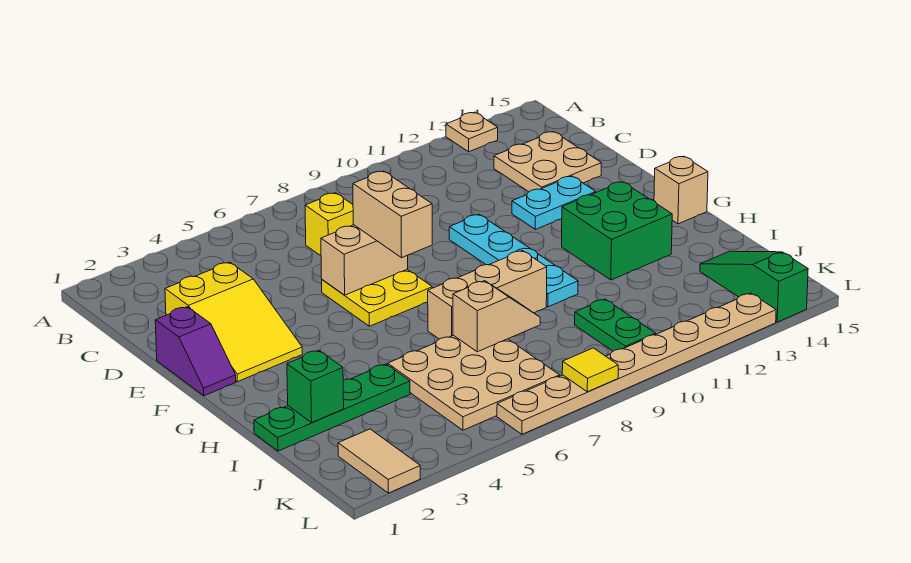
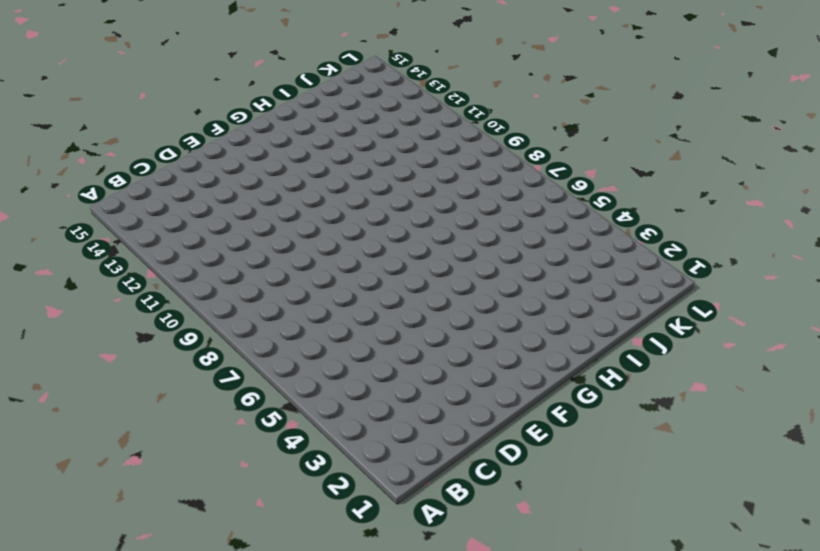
none -> tan 1x1 plate [446,113,498,152]
none -> yellow 1x1 brick [305,193,353,256]
none -> tan 2x2 plate [494,132,601,192]

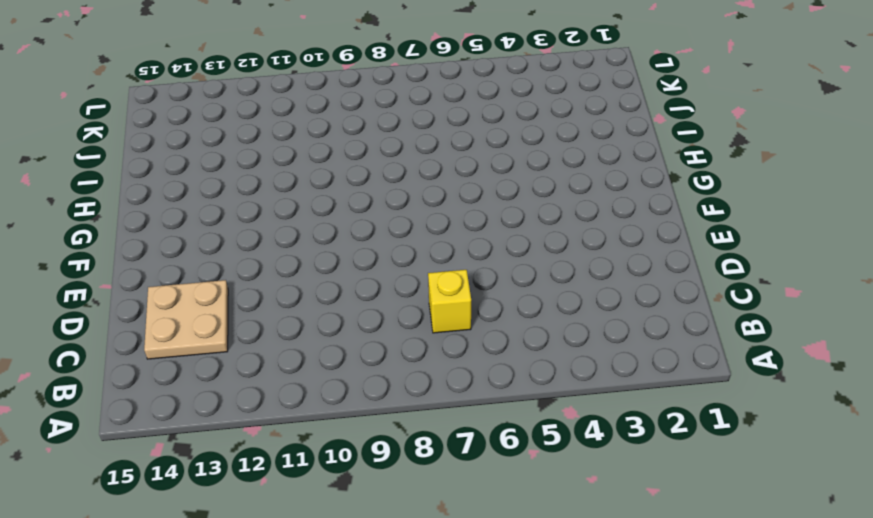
none -> tan 1x1 plate [446,113,498,152]
none -> yellow 2x3 slope [165,262,302,382]
none -> purple 1x2 slope [155,307,236,396]

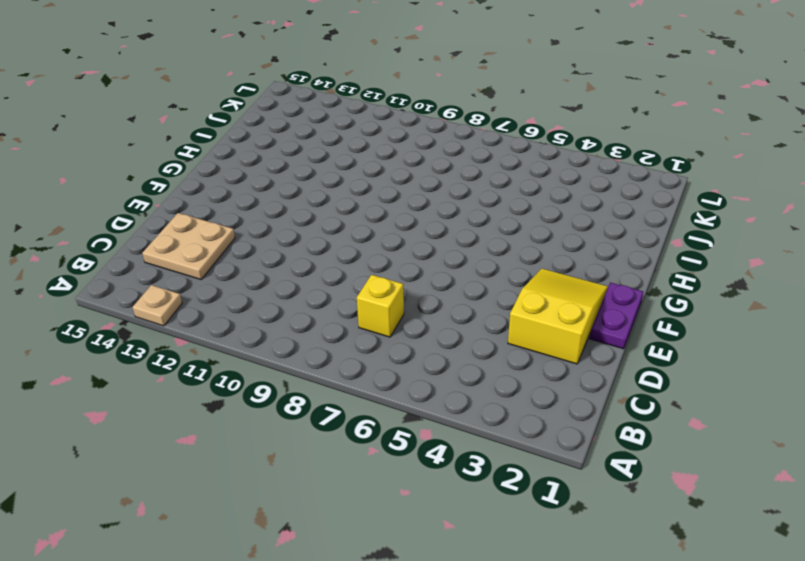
purple 1x2 plate [590,283,643,349] -> purple 1x2 slope [155,307,236,396]
none -> yellow 2x2 plate [322,269,432,326]
none -> cyan 1x4 plate [449,214,578,307]
none -> cyan 1x2 plate [512,176,596,229]

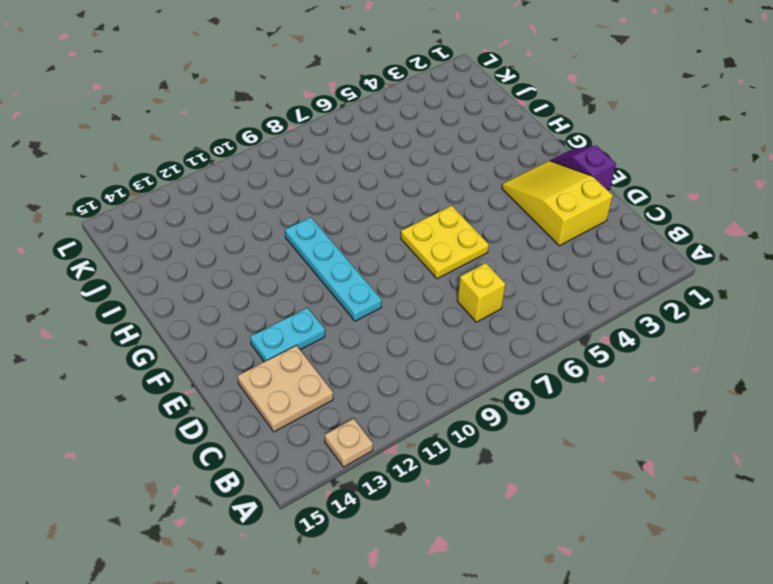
none -> green 2x2 brick [562,182,672,280]
none -> tan 1x1 brick [654,156,708,224]
none -> tan 1x3 brick [428,251,547,339]

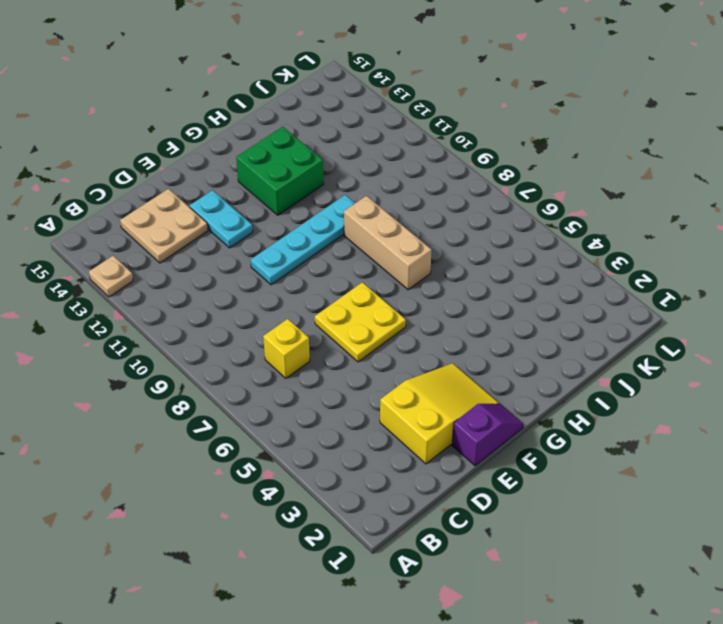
none -> tan 1x1 brick [654,156,708,224]
none -> green 1x4 plate [254,364,410,451]
none -> tan 3x3 plate [388,335,560,430]

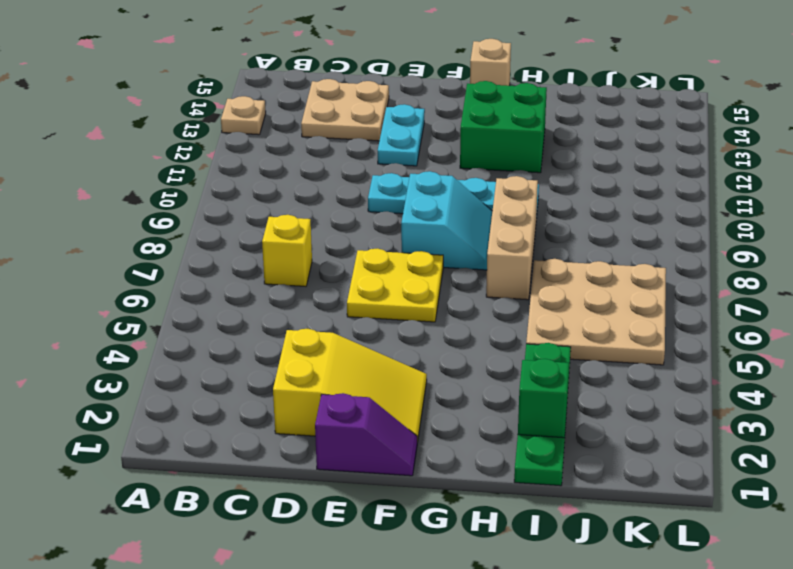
cyan 2x2 slope [401,171,492,270] -> none
none -> green 1x2 plate [575,299,656,351]
none -> green 1x3 slope [700,251,808,322]
none -> tan 1x2 tile [338,429,420,493]

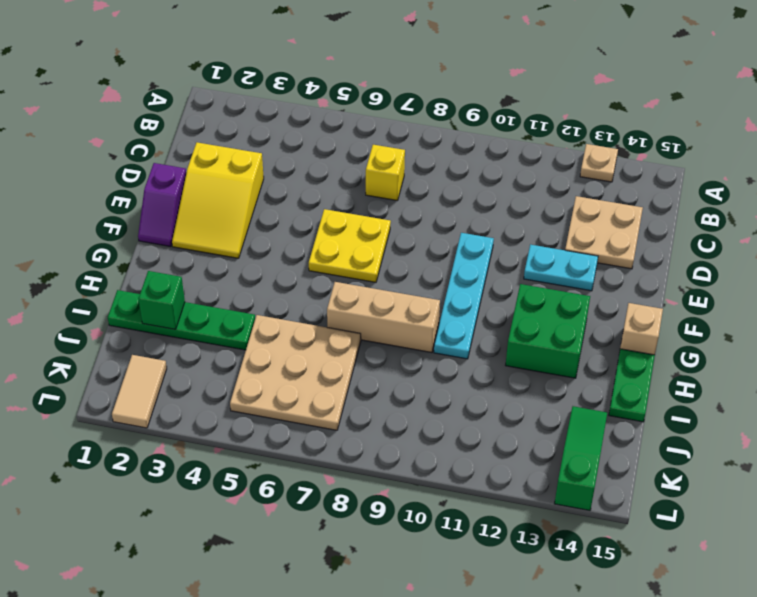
green 1x2 plate [609,349,655,422] -> green 1x2 plate moved to [575,299,656,351]
none -> tan 1x8 plate [497,293,776,434]
none -> tan 1x2 brick [321,225,408,295]
none -> tan 1x2 slope [453,281,540,352]

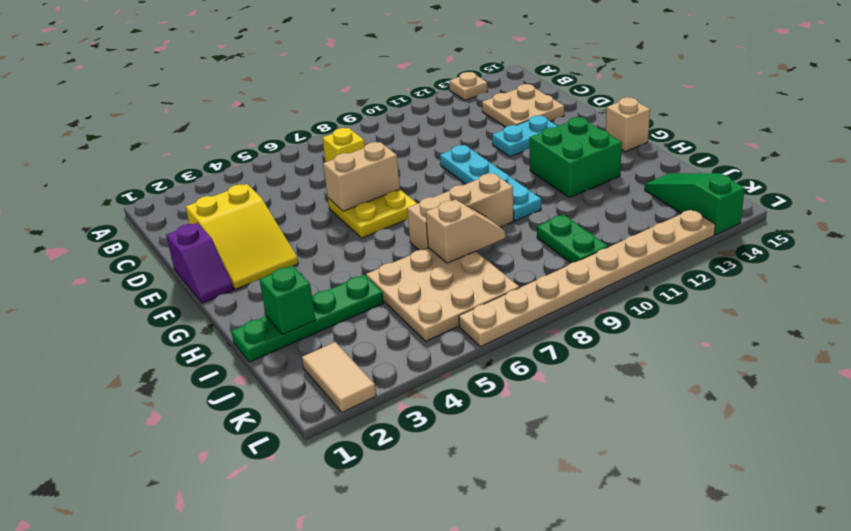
none -> yellow 1x1 tile [562,348,618,392]
none -> tan 1x2 brick [353,171,432,258]

